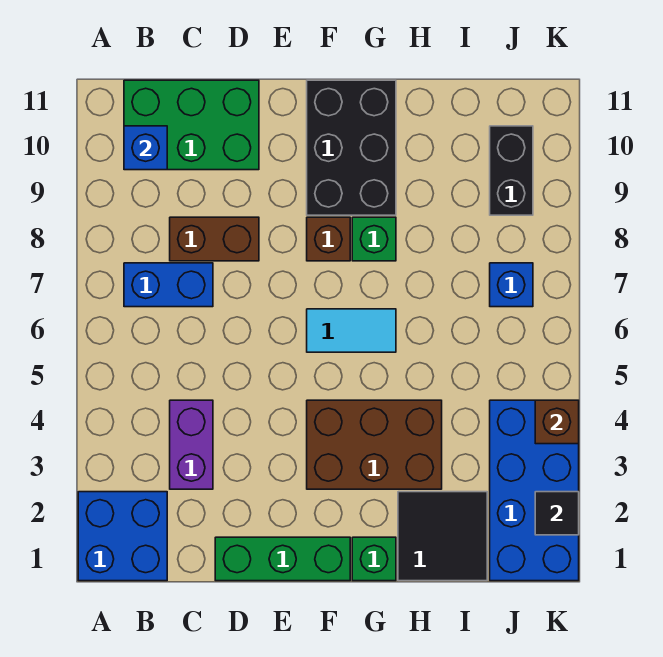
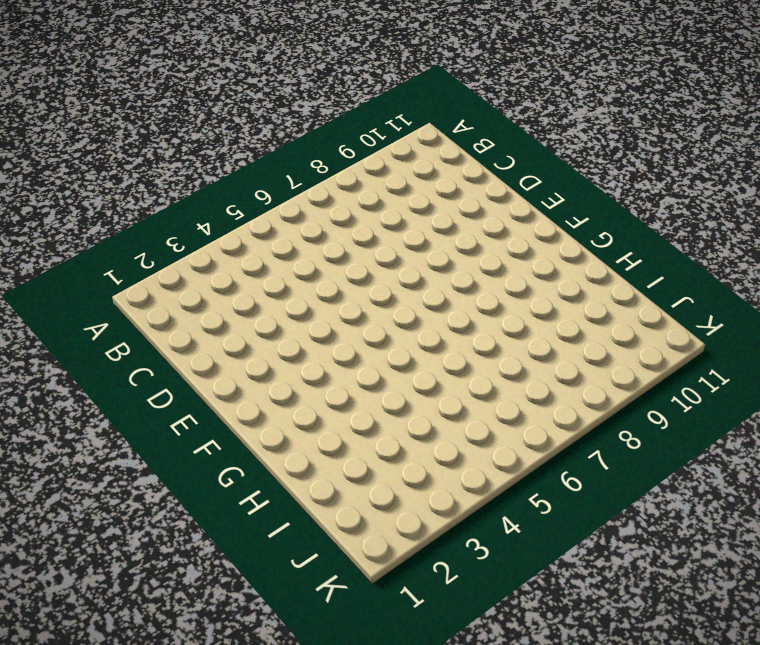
none -> blue 2x2 brick [78,492,167,581]
none -> blue 1x2 brick [124,263,213,307]
none -> green 2x3 brick [124,80,259,170]

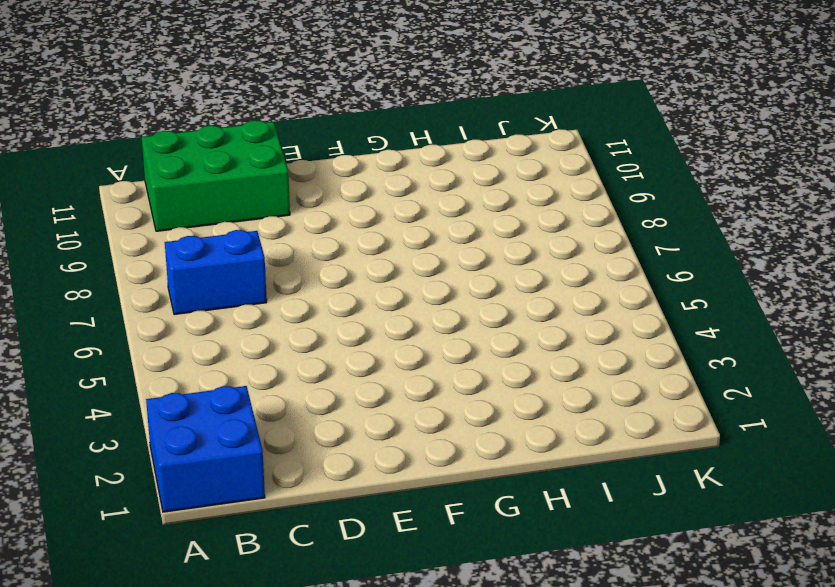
none -> purple 1x2 brick [170,400,213,489]
none -> brown 1x2 brick [170,217,259,261]
none -> green 1x3 brick [215,537,350,581]

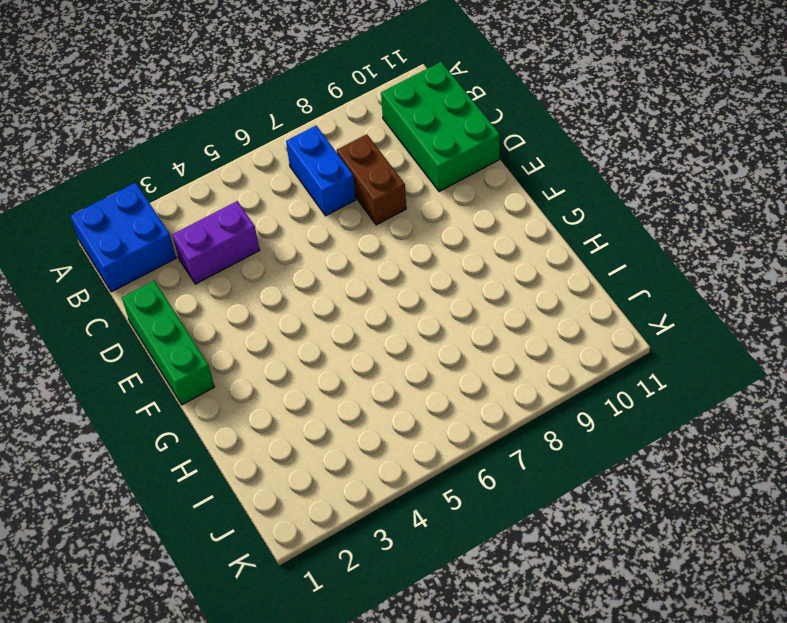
none -> brown 2x3 brick [307,400,442,489]
none -> cyan 1x2 tile [307,309,396,352]
none -> brown 1x1 brick [307,217,350,261]

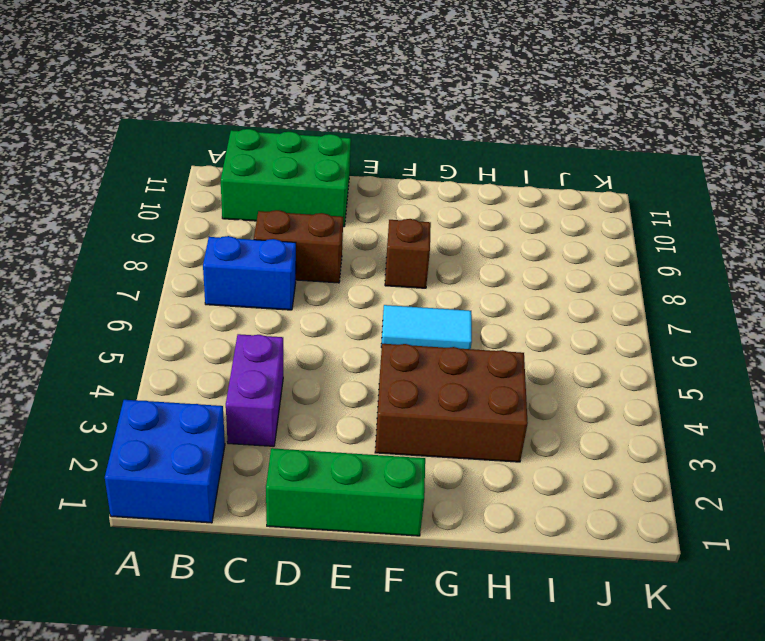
none -> black 2x3 brick [307,80,396,215]
none -> green 1x1 brick [352,537,396,581]
none -> green 1x1 brick [352,217,396,261]

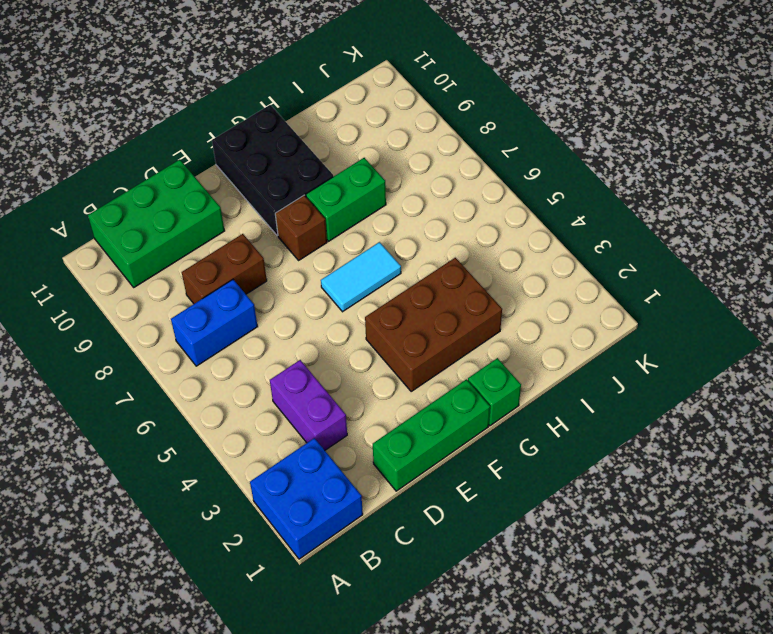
green 1x2 brick [306,158,386,241] -> green 1x1 brick [352,217,396,261]
none -> black 2x2 tile [398,492,487,581]
none -> blue 2x4 brick [490,400,579,581]
none -> blue 1x1 brick [490,263,533,307]

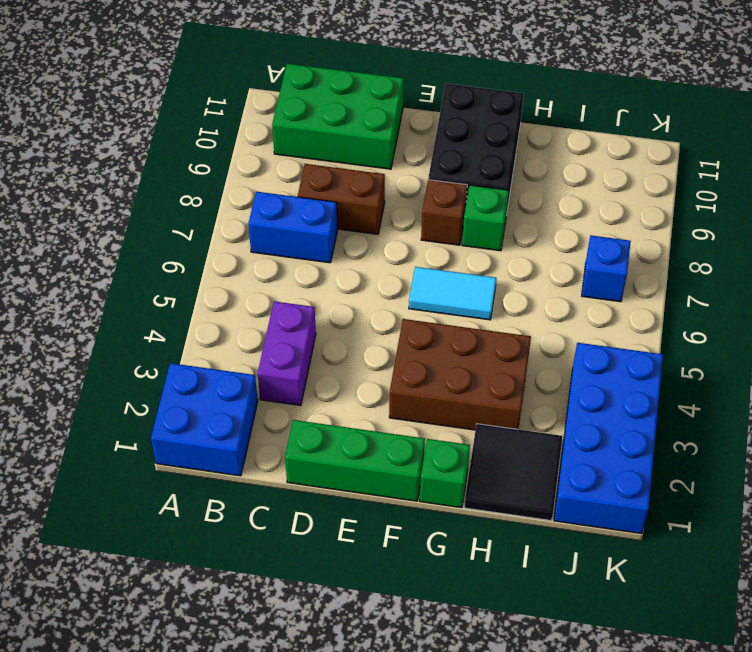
none -> black 1x2 brick [490,126,533,215]
none -> blue 1x1 brick [124,126,167,170]
none -> black 1x1 tile [535,492,579,535]

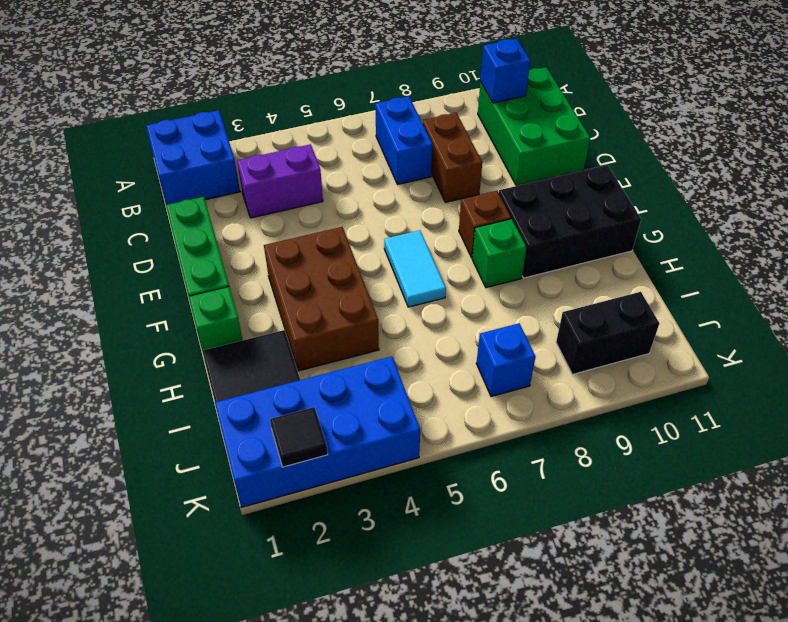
none -> brown 1x1 brick [535,400,579,444]

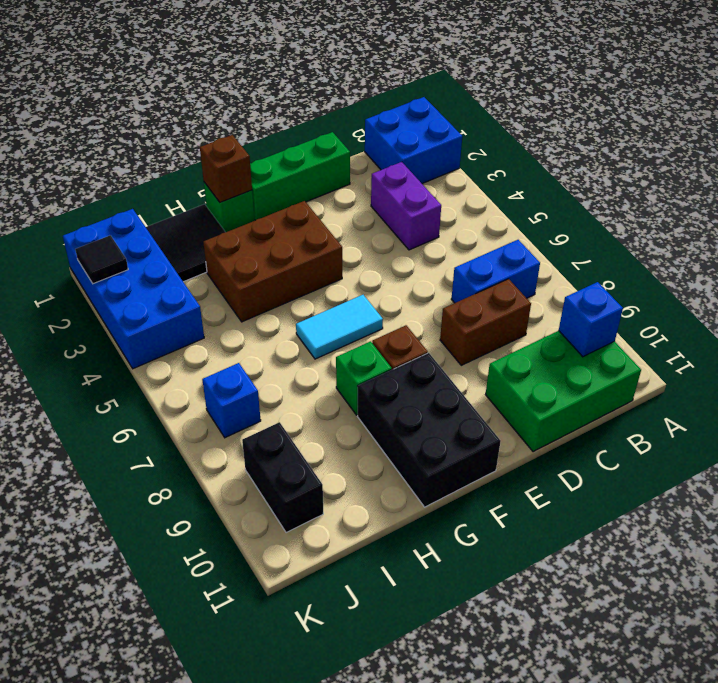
brown 1x1 brick [200,135,252,202] -> brown 1x1 brick moved to [535,400,579,444]

